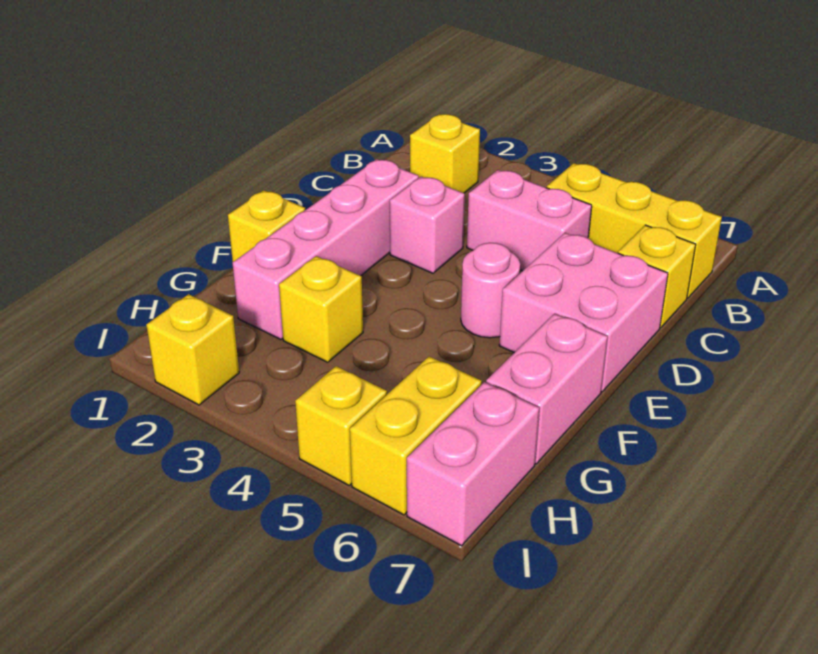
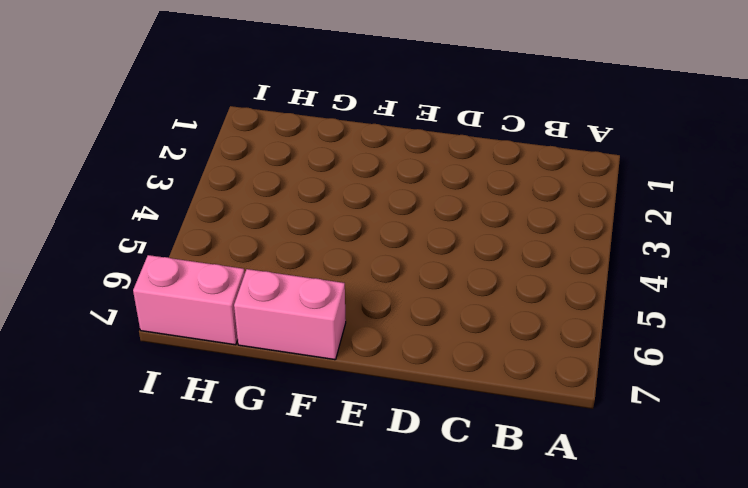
none -> yellow 1x1 brick [410,114,480,193]
none -> yellow 1x3 brick [546,163,722,298]
none -> pink 1x2 brick [467,170,592,271]

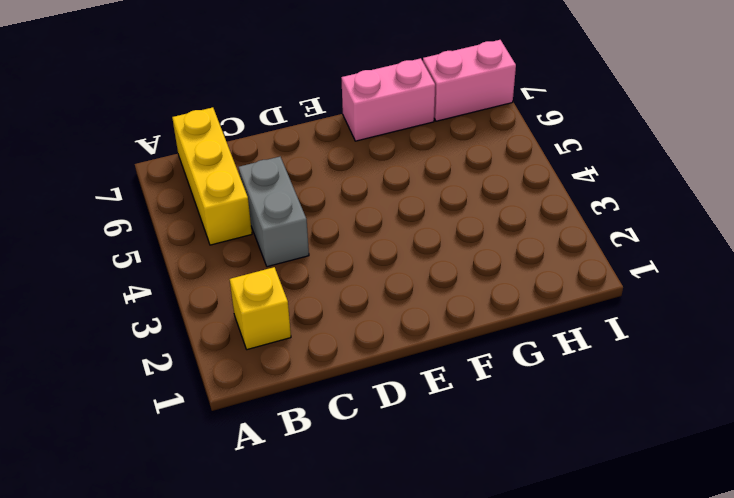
grey 1x2 brick [239,157,309,267] -> pink 1x2 brick [467,170,592,271]
none -> yellow 1x1 brick [618,225,696,328]
none -> pink 1x4 brick [233,159,419,339]
none -> pink 1x1 brick [390,177,465,273]

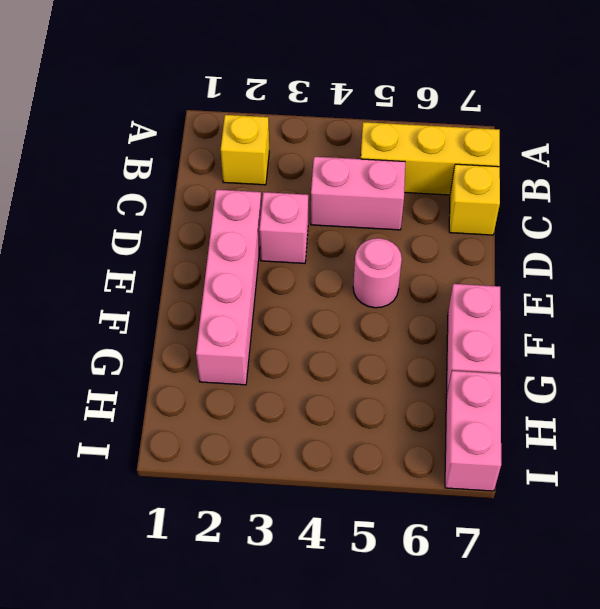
none -> pink 2x2 brick [499,233,668,392]
none -> yellow 1x1 brick [228,190,305,262]
none -> yellow 1x1 brick [279,256,363,362]

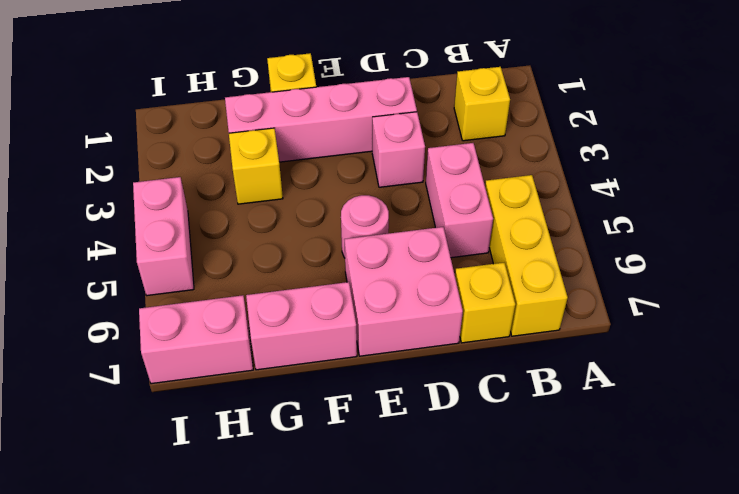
pink 1x2 brick [133,177,194,296] -> yellow 1x1 brick [295,366,387,485]
none -> yellow 1x2 brick [350,356,482,515]
none -> yellow 1x1 brick [146,294,239,405]

